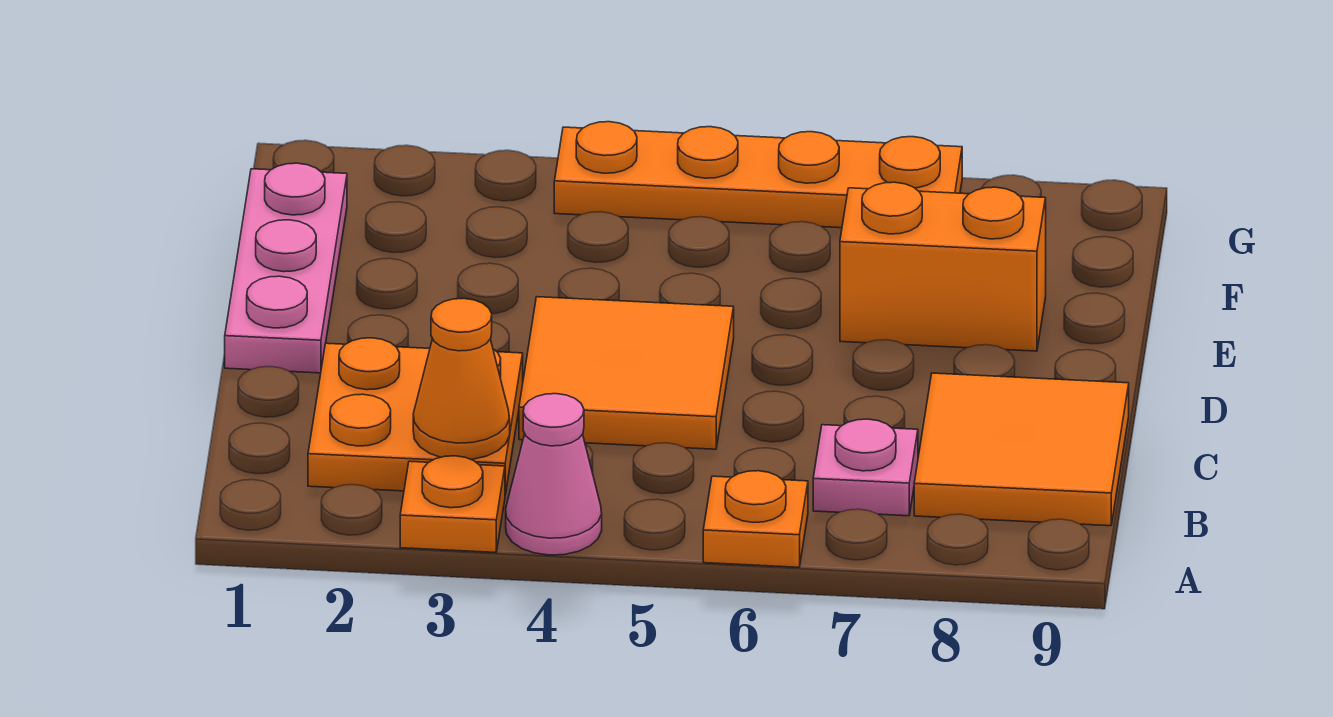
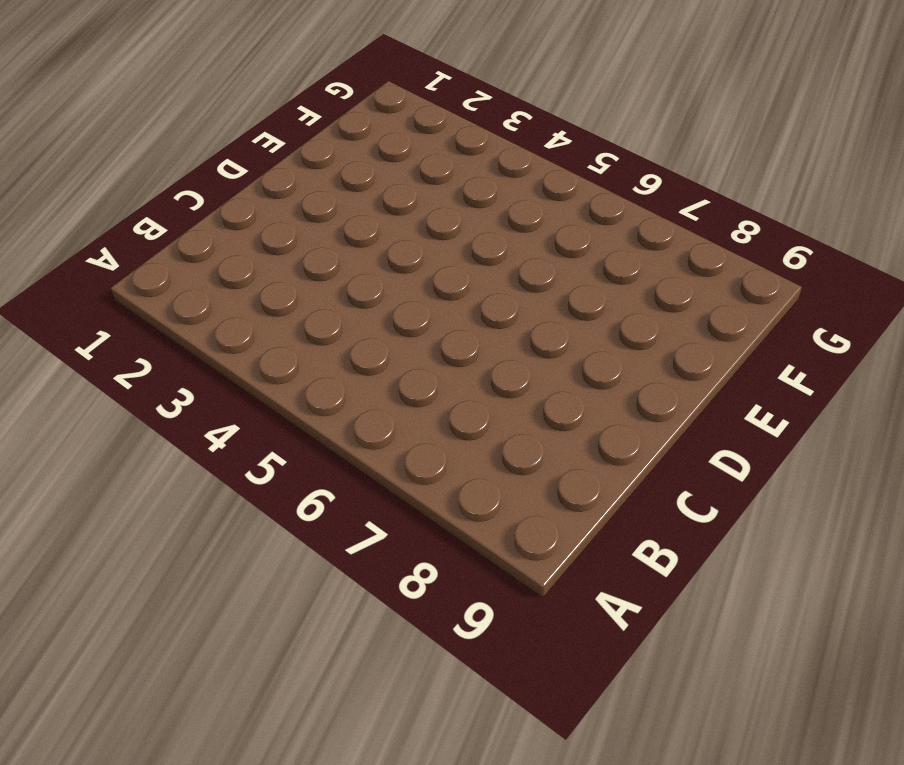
none -> orange 1x1 plate [400,456,505,553]
none -> pink 1x1 cone [506,394,602,555]

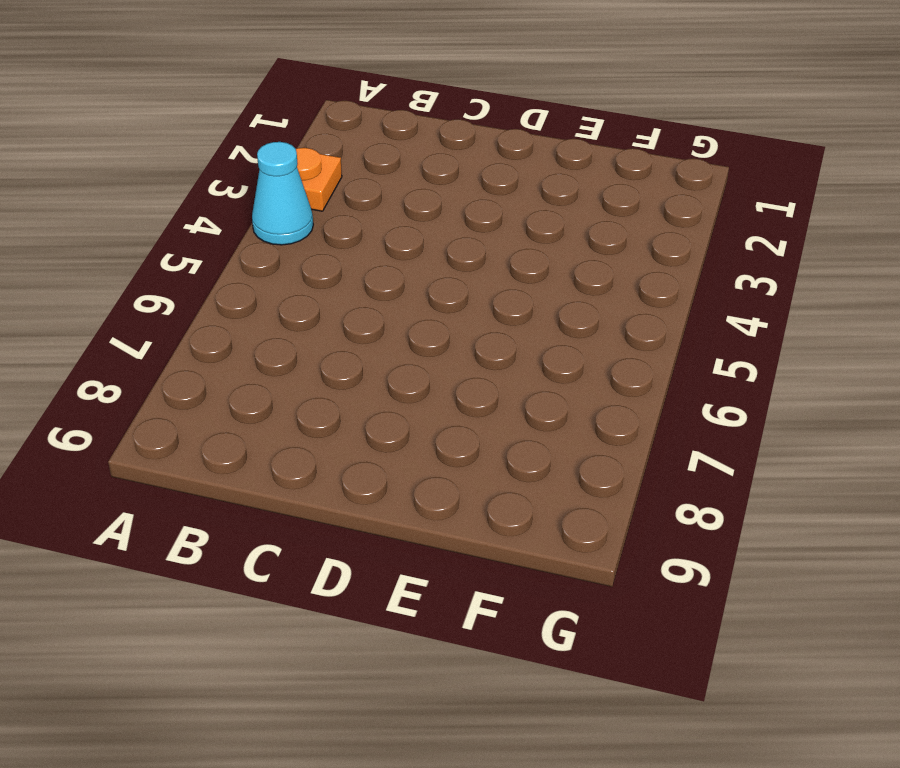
cyan 1x1 cone [252,142,313,245] -> pink 1x1 cone [506,394,602,555]
none -> orange 1x1 plate [703,471,808,567]
none -> orange 2x2 plate [308,338,523,494]

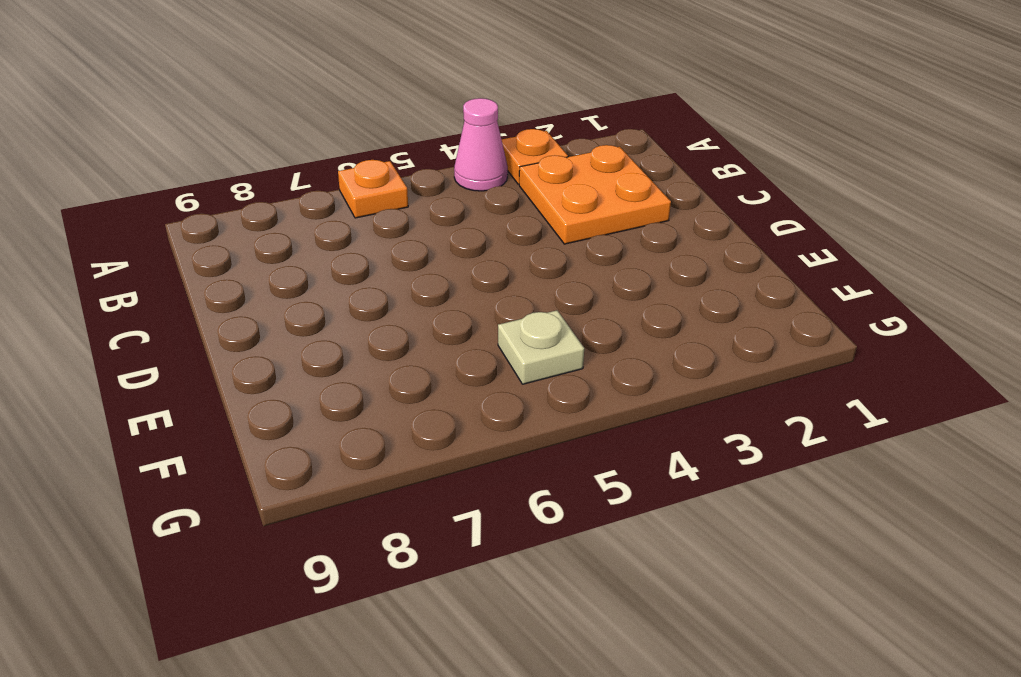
tan 1x1 plate [498,310,584,384] -> none
none -> pink 1x1 plate [813,419,918,516]
none -> orange 2x2 tile [914,373,1129,526]

